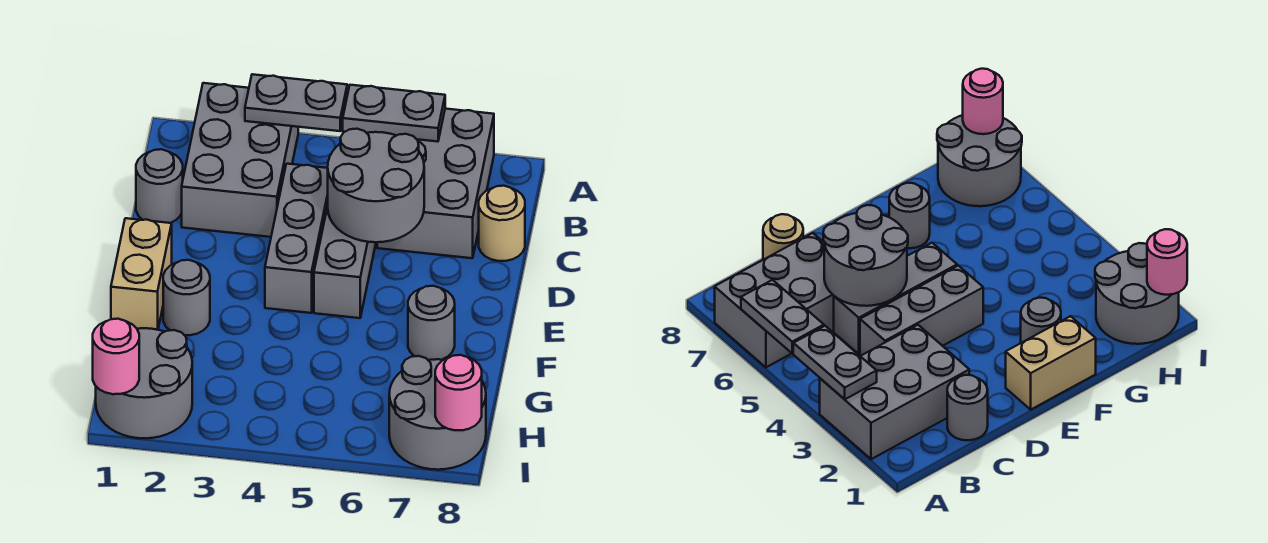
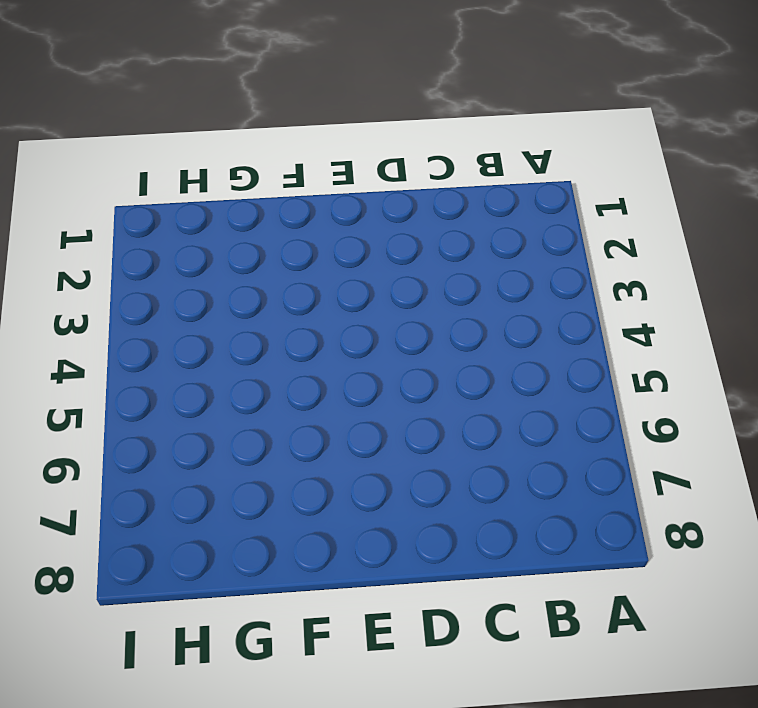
none -> grey 2x3 brick [182,83,298,237]
none -> grey 2x3 brick [377,109,494,258]
none -> grey 1x1 round brick [136,149,183,223]

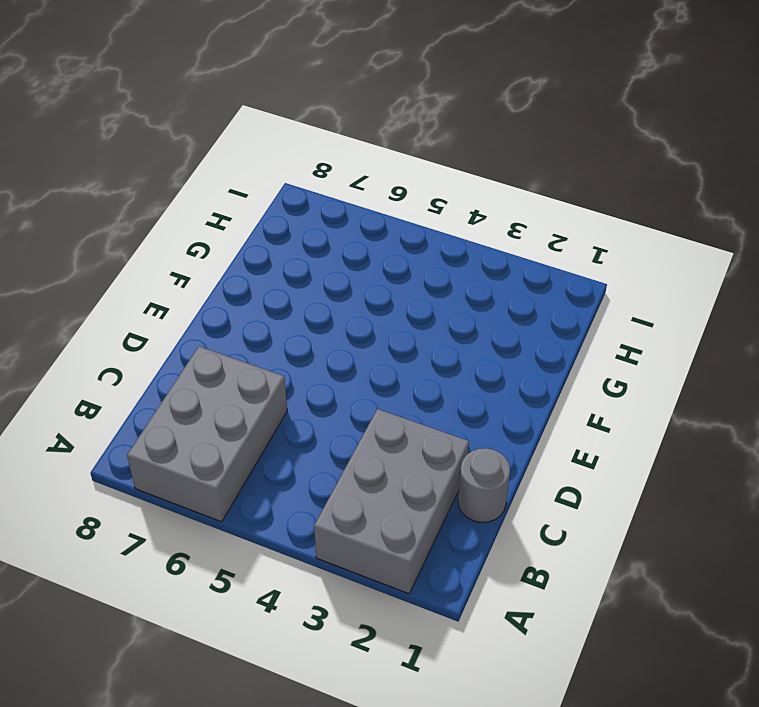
none -> grey 1x3 brick [265,164,328,313]
none -> grey 1x3 brick [314,207,376,318]
none -> tan 1x1 round brick [479,186,525,261]

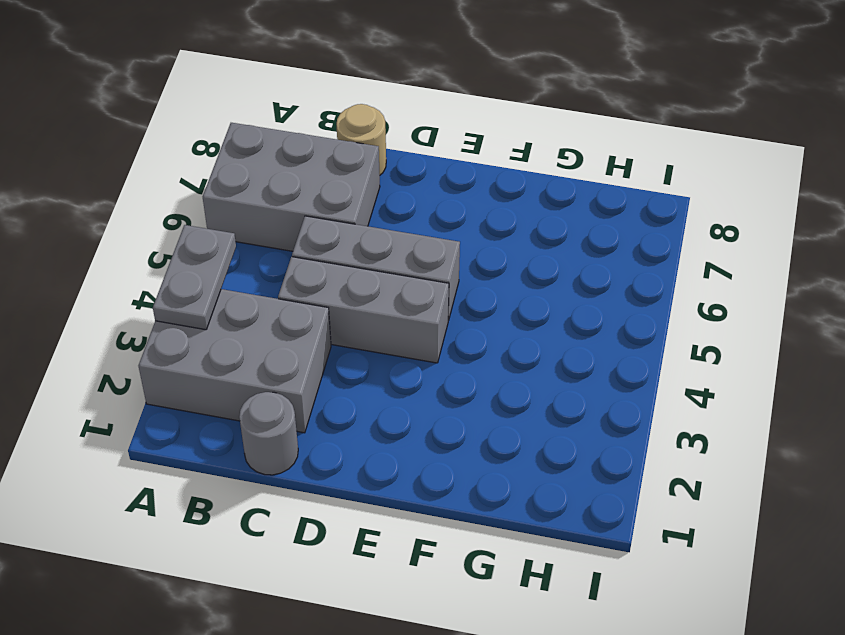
none -> tan 1x2 brick [111,218,172,330]
none -> grey 1x1 round brick [163,260,210,335]
none -> grey 1x1 round brick [408,286,455,360]

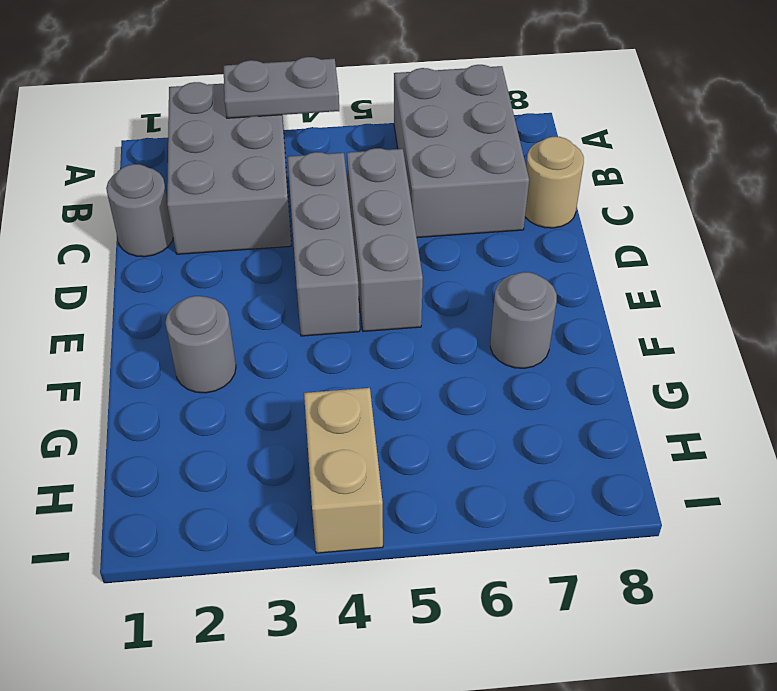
tan 1x2 brick [304,388,383,553] -> tan 1x2 brick moved to [111,218,172,330]
none -> grey 2x2 round brick [96,328,192,438]
none -> grey 2x2 round brick [389,356,486,470]
none -> grey 1x2 plate [343,85,445,142]

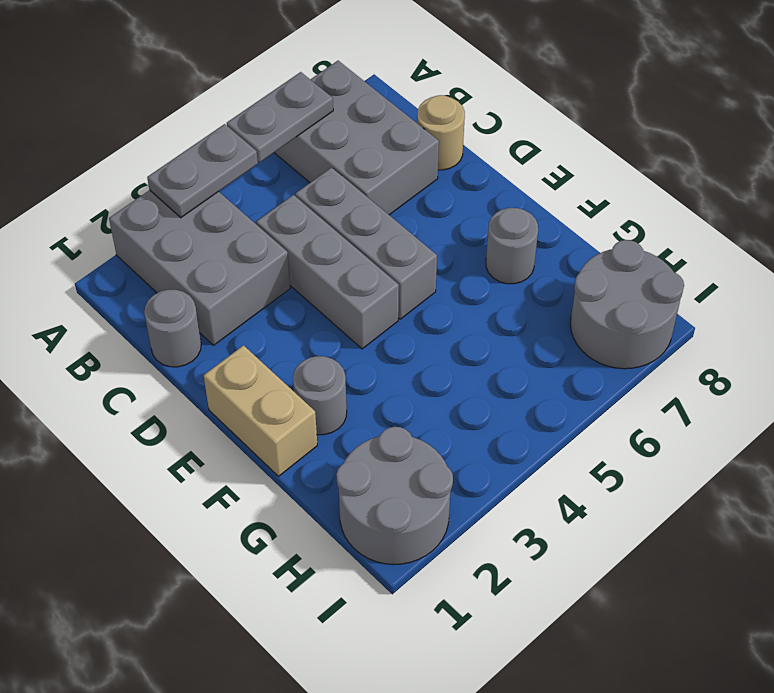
none -> grey 2x2 round brick [328,129,424,242]
none -> pink 1x1 round brick [93,319,139,394]
none -> pink 1x1 round brick [435,355,482,430]

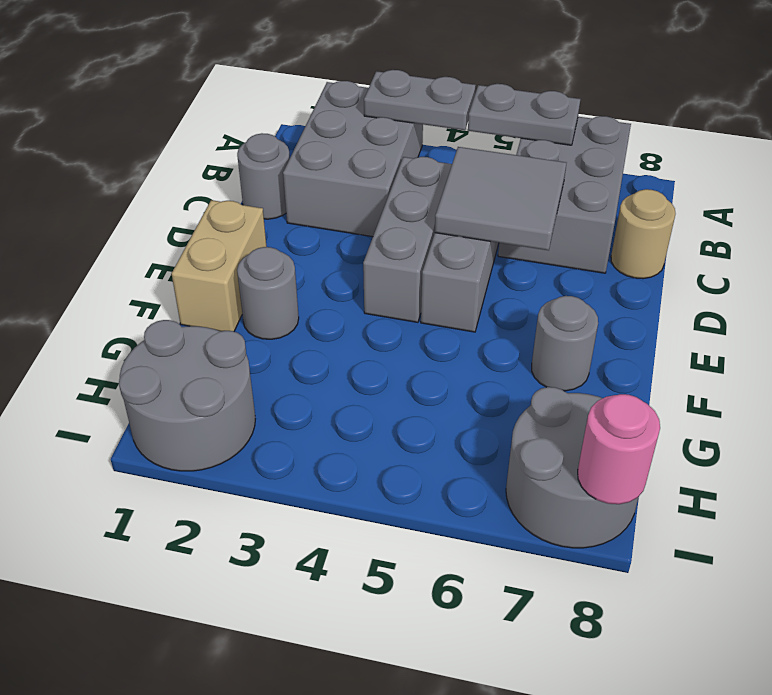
grey 2x2 tile [435,147,566,250] -> grey 2x2 round brick [328,129,424,242]
none -> pink 1x1 round brick [93,319,139,394]

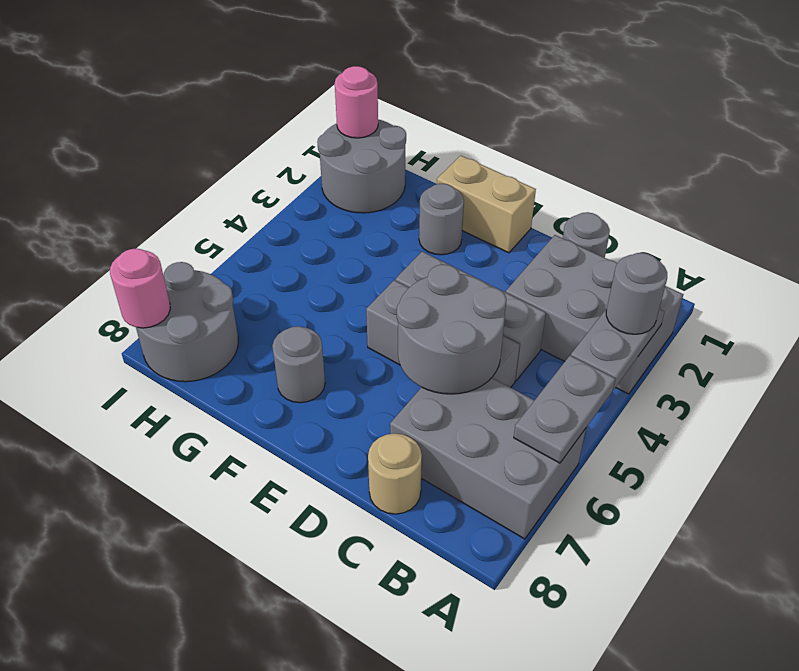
grey 1x1 round brick [606,253,667,334] -> none

